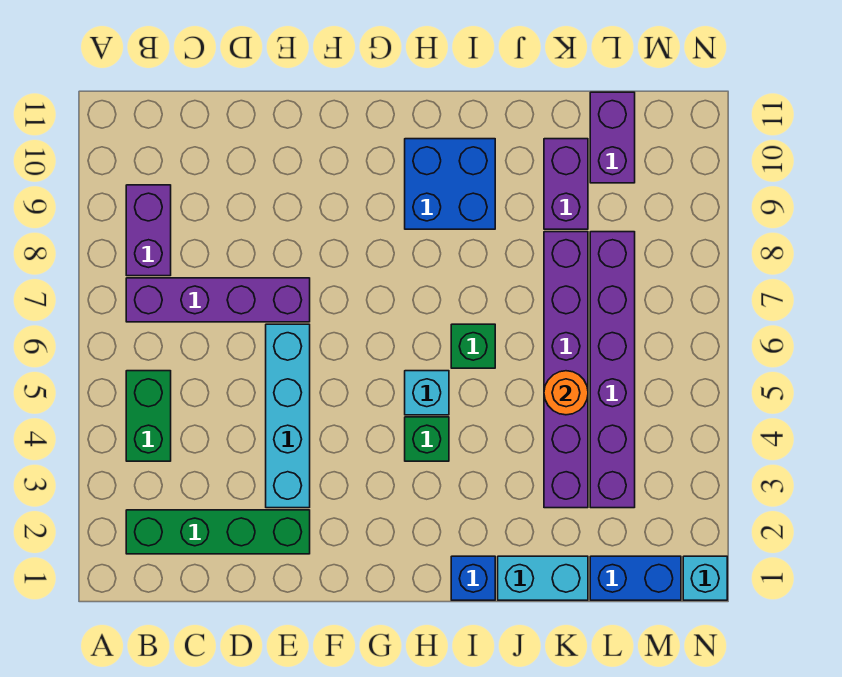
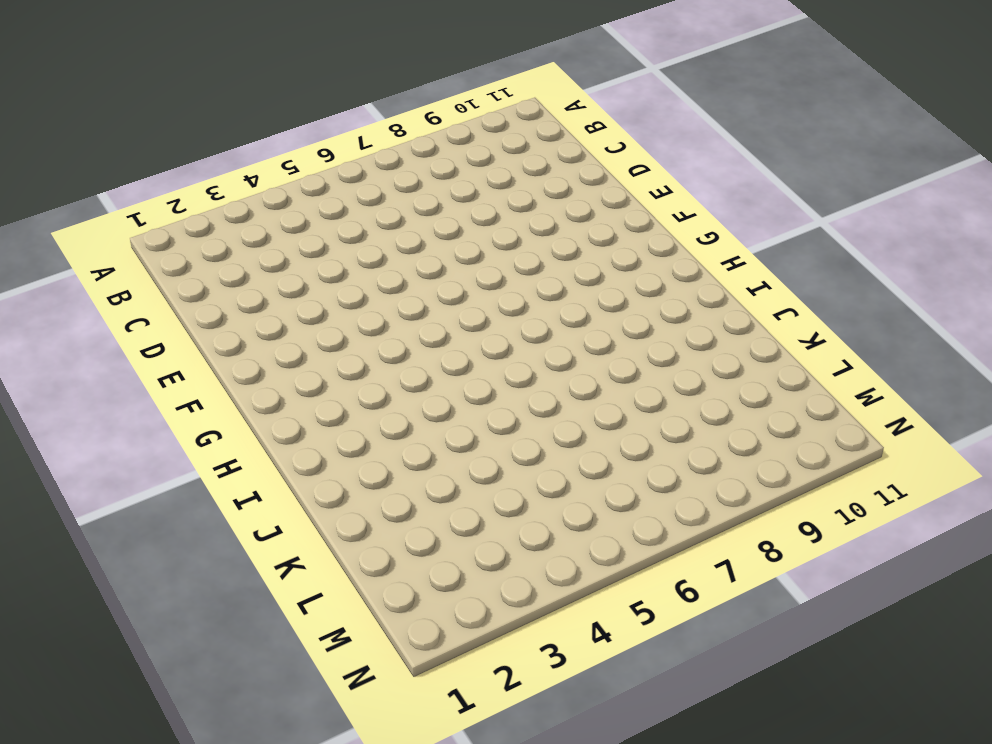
none -> green 1x4 brick [126,510,310,554]
none -> green 1x2 brick [126,371,171,461]
none -> purple 1x4 brick [126,278,310,322]

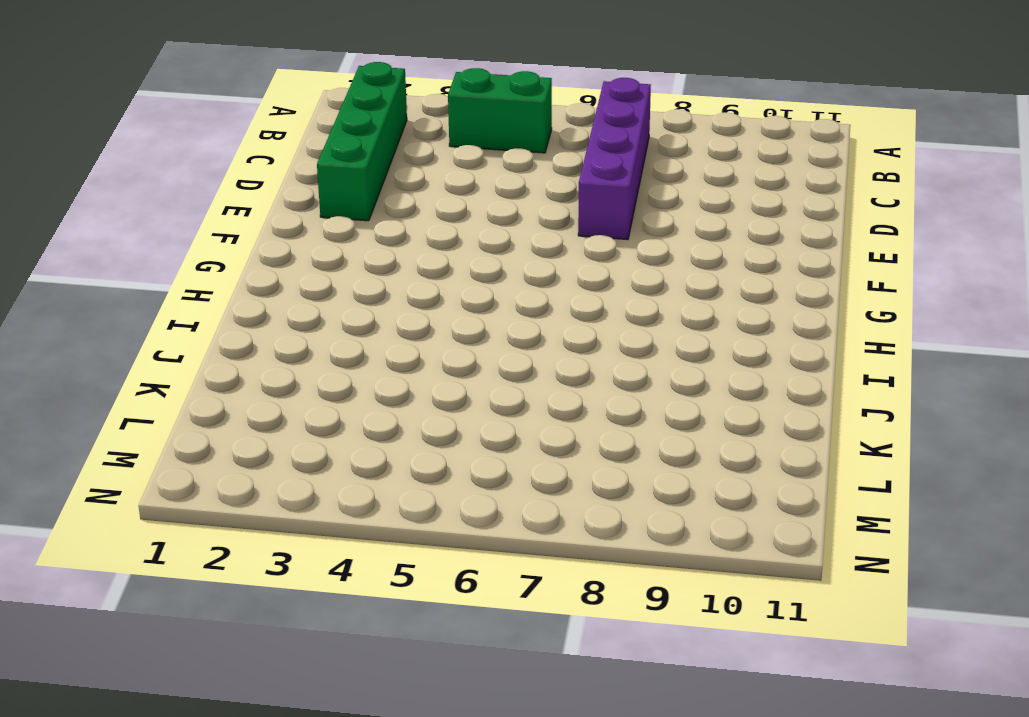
none -> purple 1x2 brick [126,185,171,276]
none -> cyan 1x4 brick [266,324,310,508]
none -> green 1x1 brick [405,417,449,461]

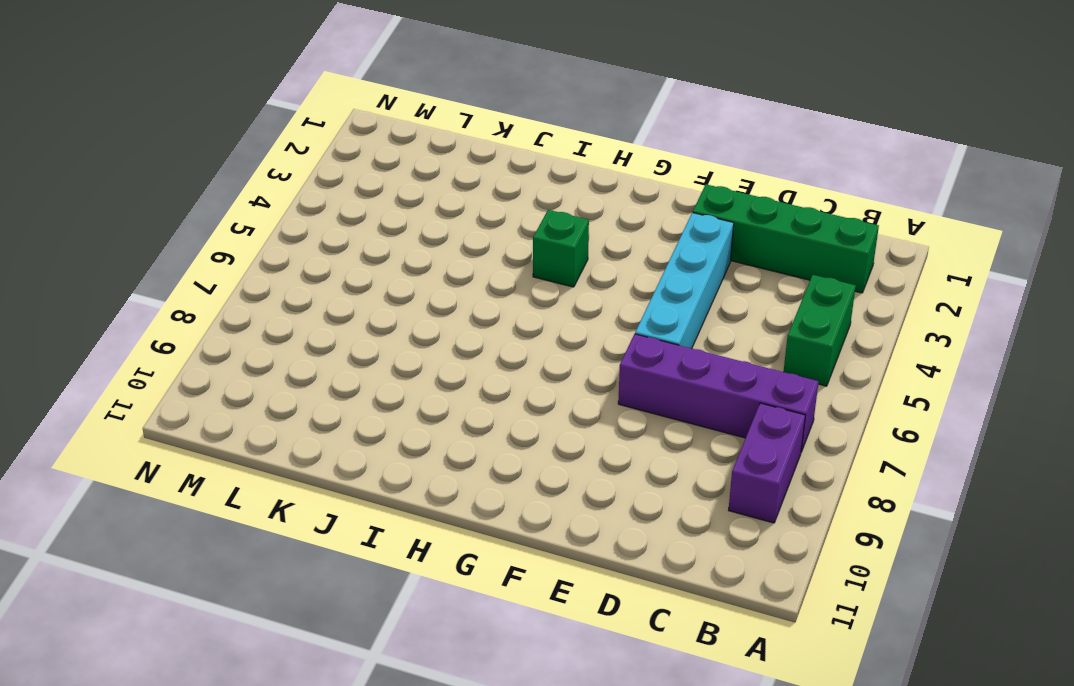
none -> cyan 1x1 brick [405,371,449,415]
none -> blue 2x2 brick [405,139,495,229]
none -> blue 1x1 brick [451,556,495,600]

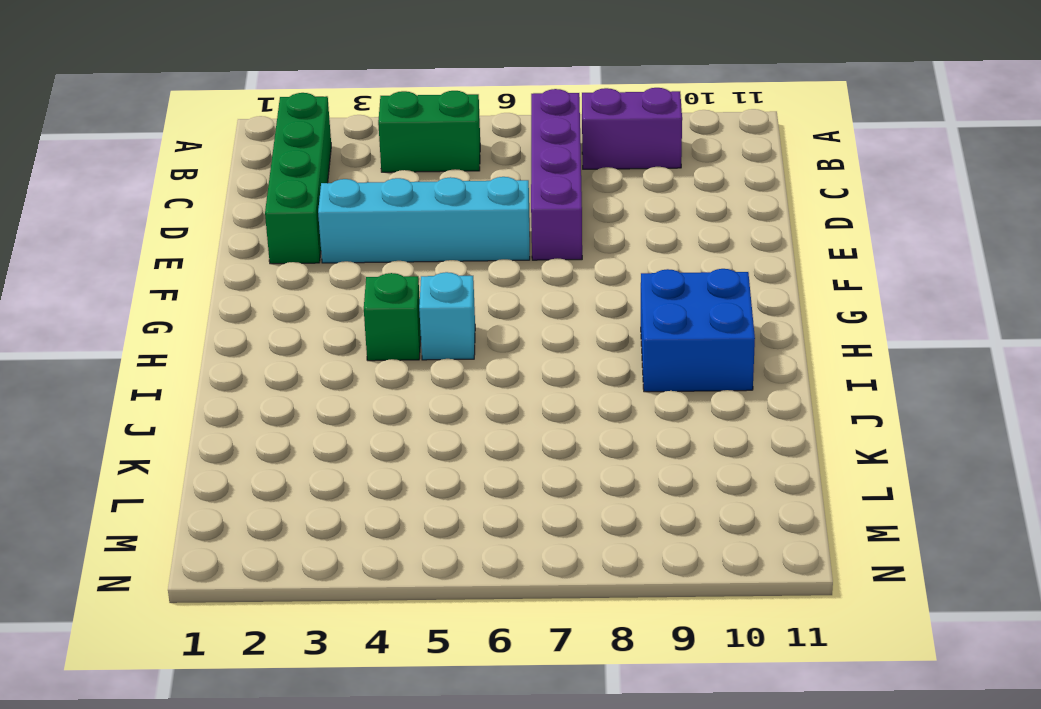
none -> blue 1x1 brick [451,556,495,600]
none -> green 1x1 brick [451,324,495,368]
none -> cyan 1x2 brick [498,556,588,600]

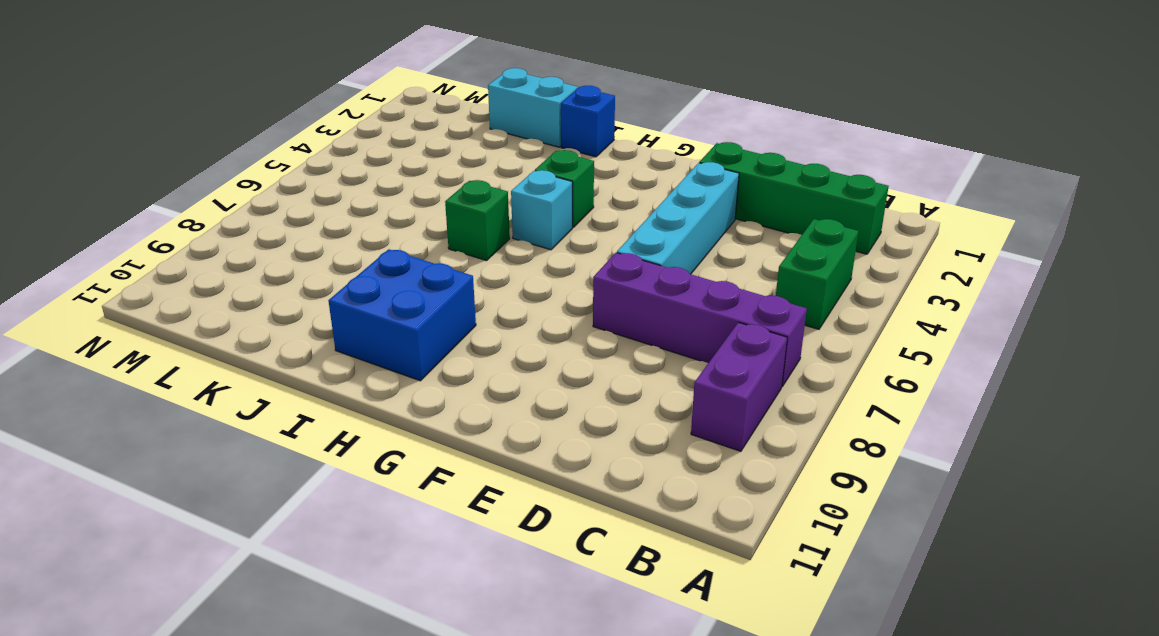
none -> purple 1x6 brick [544,232,588,508]
none -> purple 1x2 brick [544,139,588,229]
none -> blue 1x2 brick [590,556,681,600]

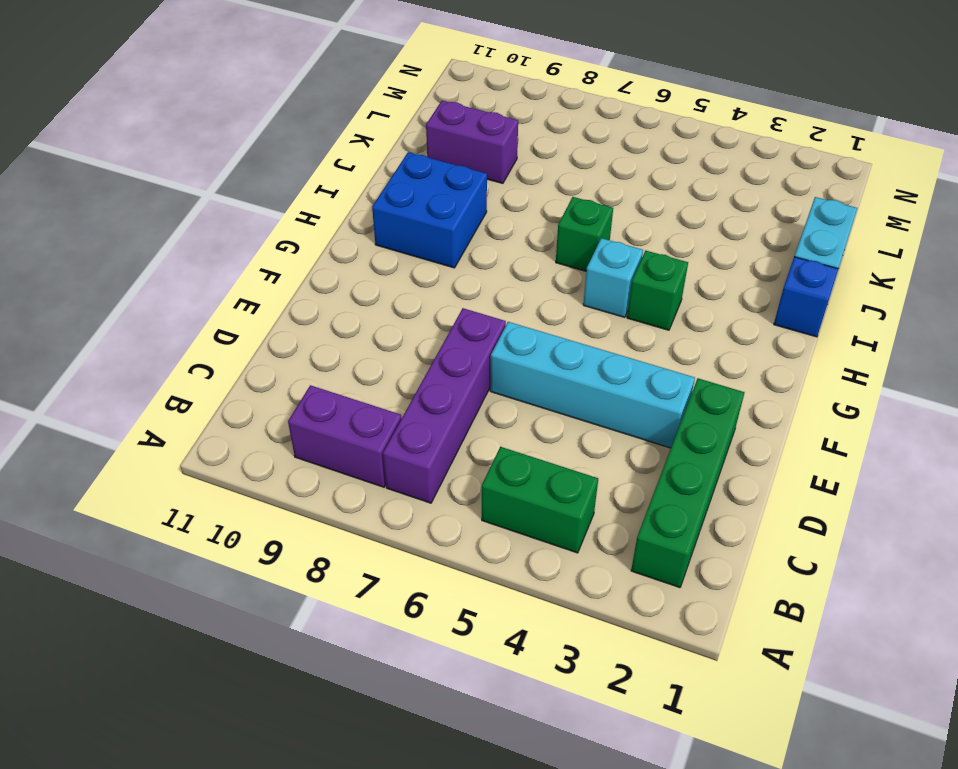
none -> purple 1x6 brick [544,232,588,508]
none -> blue 1x2 brick [590,556,681,600]
none -> purple 1x6 brick [590,232,635,508]

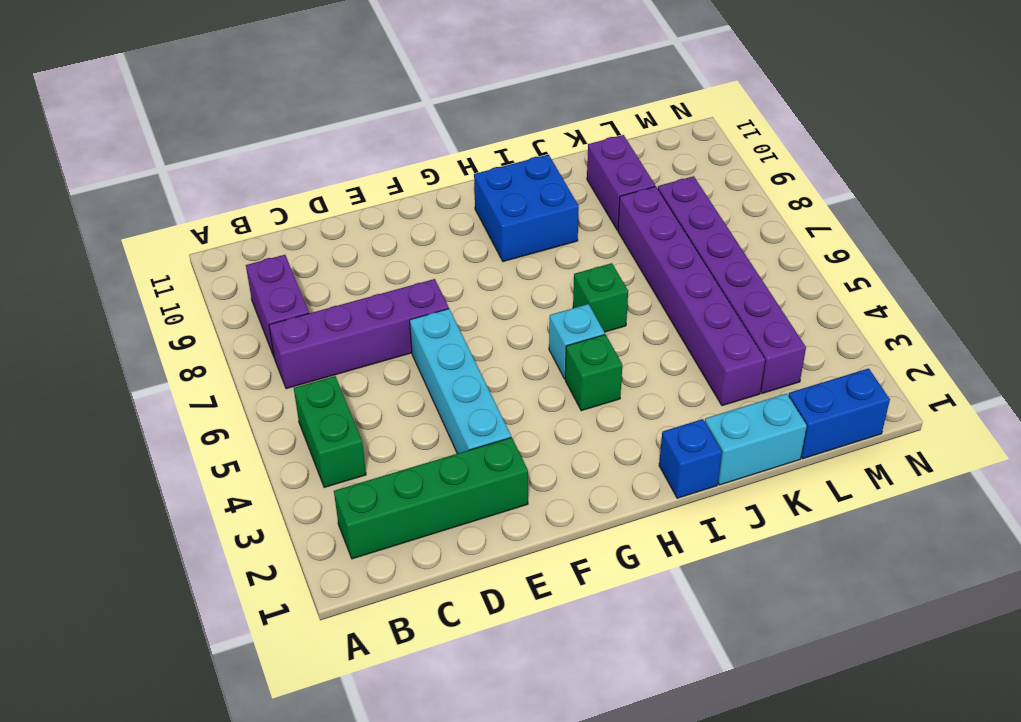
none -> purple 1x2 brick [590,92,635,183]
none -> cyan 1x1 brick [683,556,727,600]
none -> orange 1x1 round brick [544,371,588,415]

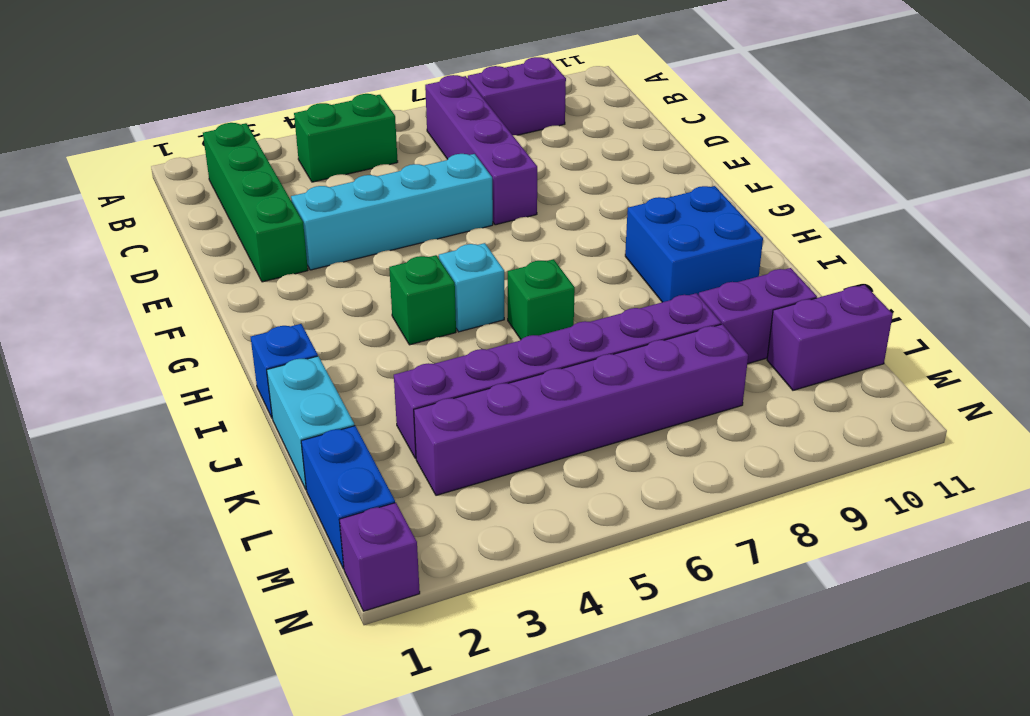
purple 1x1 brick [339,503,420,611] -> cyan 1x1 brick [683,556,727,600]
none -> orange 1x1 round brick [544,371,588,415]

